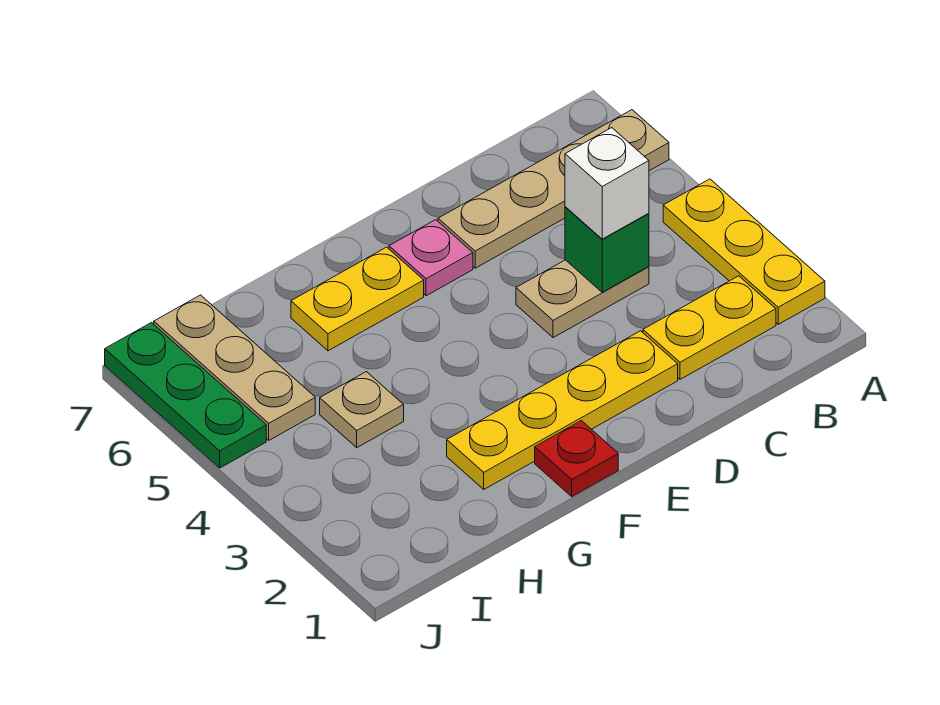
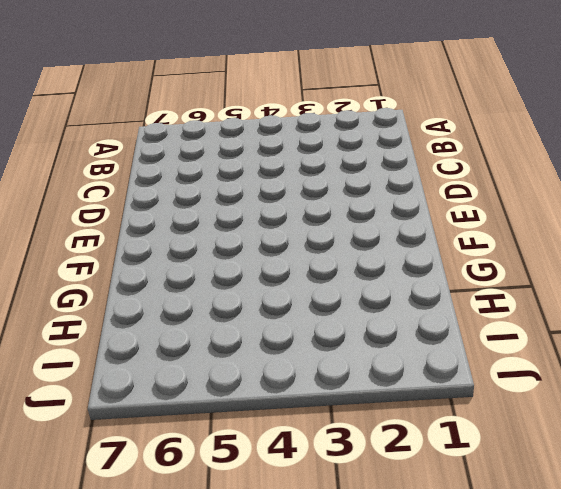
none -> yellow 1x3 plate [663,179,825,324]
none -> tan 1x4 plate [438,110,669,268]
none -> yellow 1x2 plate [643,276,776,379]

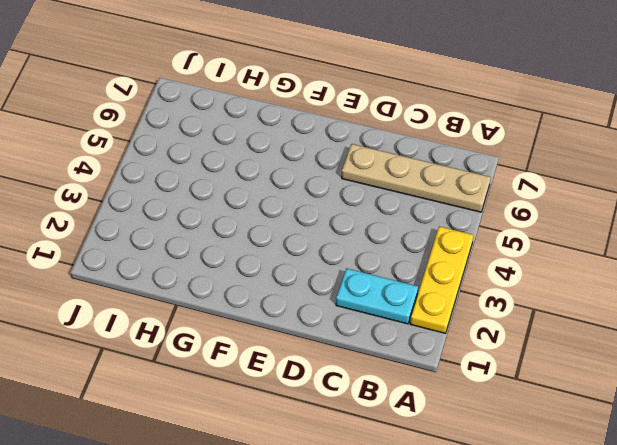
cyan 1x2 plate [336,268,418,324] -> yellow 1x2 plate [643,276,776,379]
none -> tan 1x2 plate [516,260,649,338]
none -> yellow 1x4 plate [447,331,678,489]
none -> pink 1x1 plate [389,220,473,296]

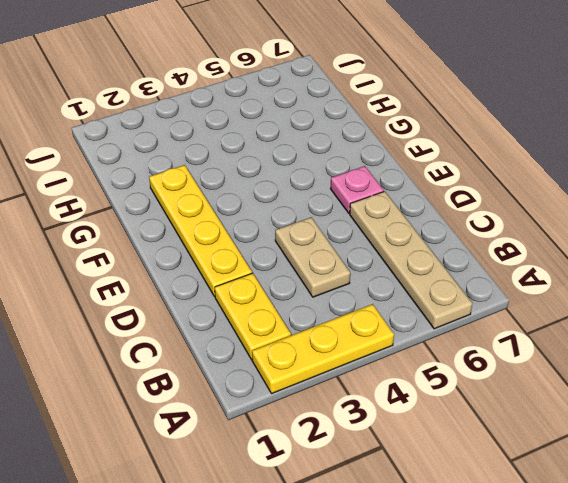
none -> red 1x1 plate [535,421,618,497]
none -> yellow 1x2 plate [291,247,424,351]
none -> tan 1x1 plate [320,372,404,448]

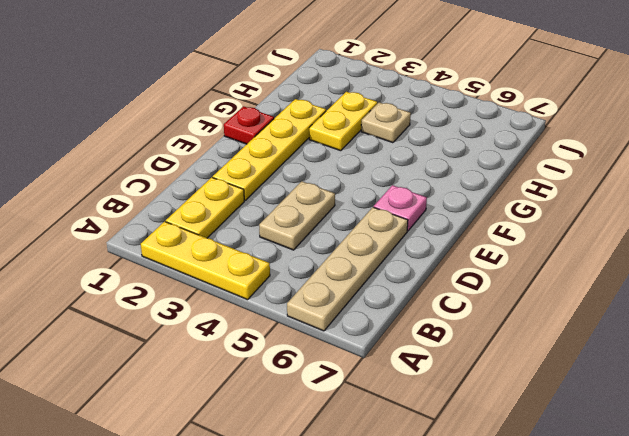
yellow 1x2 plate [309,92,377,151] -> yellow 1x2 plate moved to [291,247,424,351]
none -> tan 1x3 plate [154,295,315,440]
none -> green 1x3 plate [105,323,266,468]
none -> green 1x1 brick [565,207,649,292]

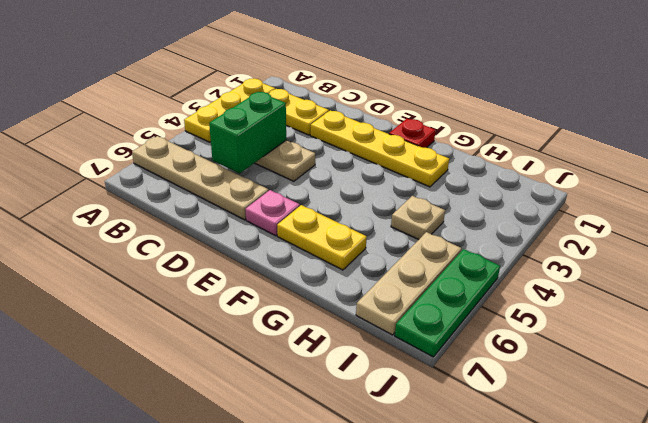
green 1x2 brick [209,92,286,173] -> green 1x1 brick [565,207,649,292]
none -> white 1x1 brick [565,128,649,239]

